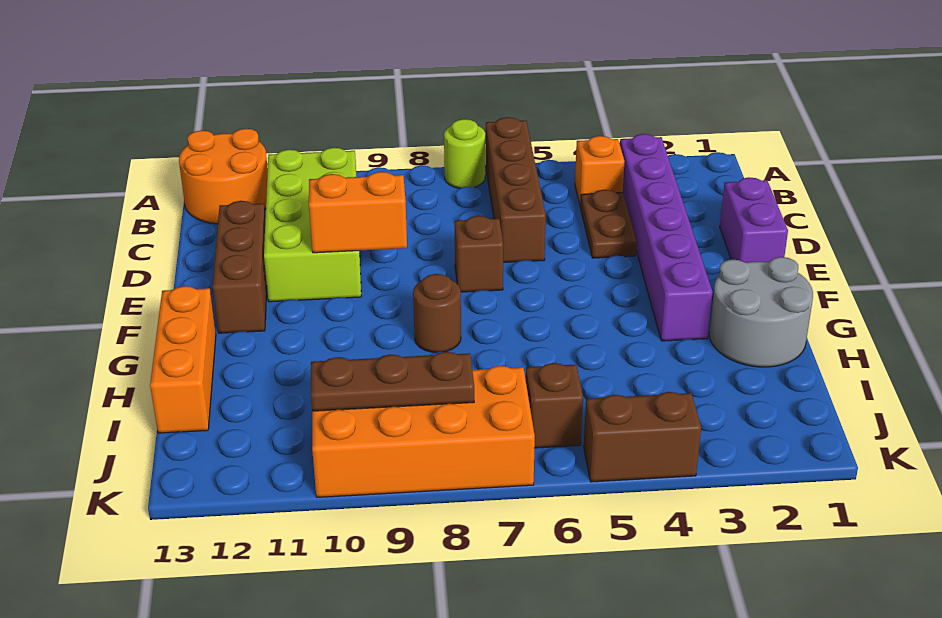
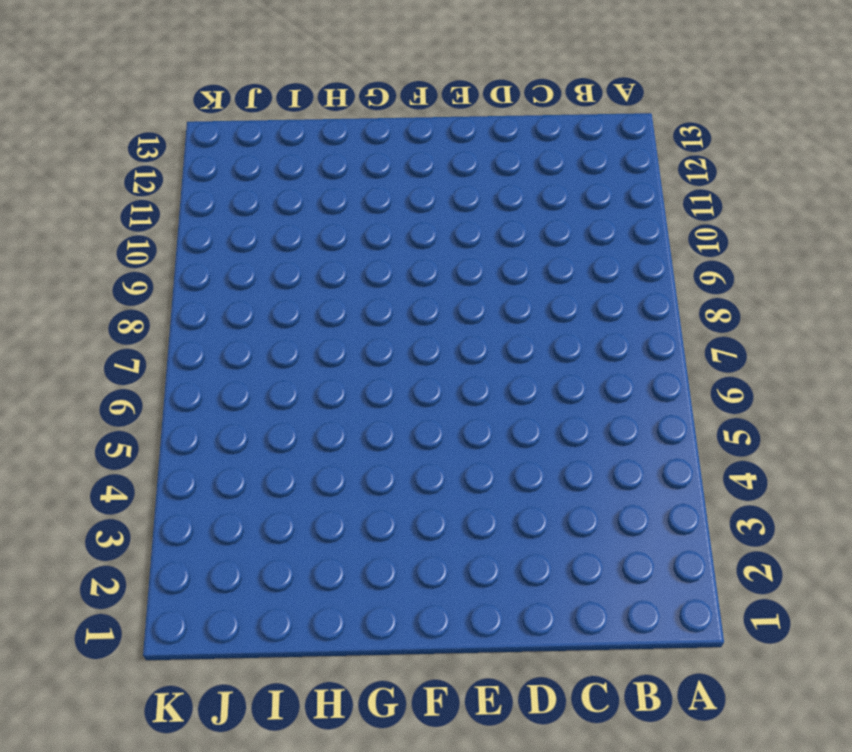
none -> brown 1x4 brick [485,117,546,262]
none -> lime 1x1 round brick [444,119,485,188]
none -> orange 2x2 round brick [179,129,268,224]

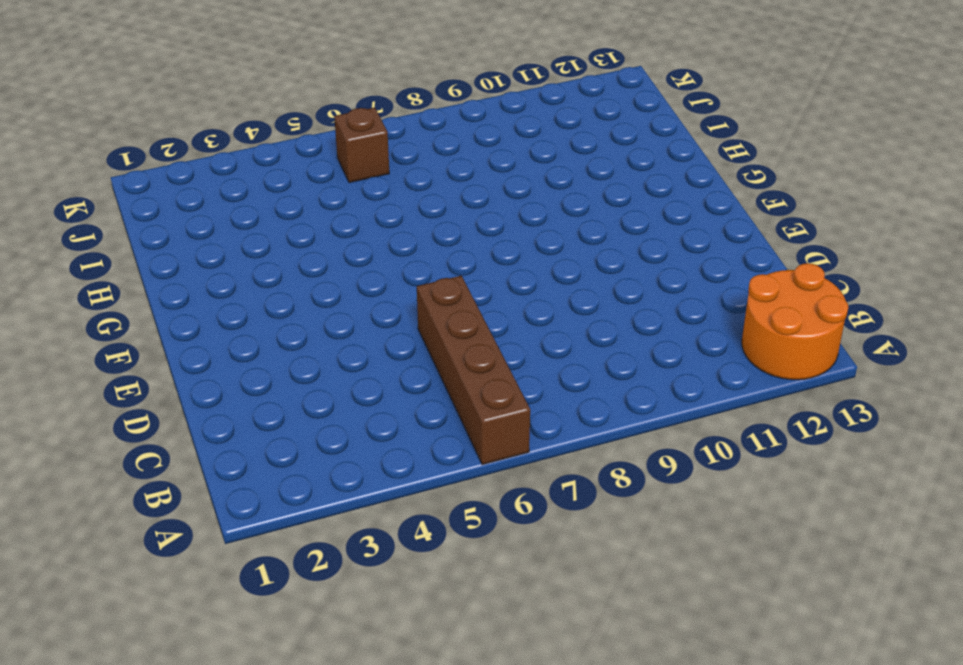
none -> lime 1x1 round brick [444,119,485,188]
none -> purple 1x6 brick [620,134,713,341]
none -> orange 1x1 brick [575,136,625,207]

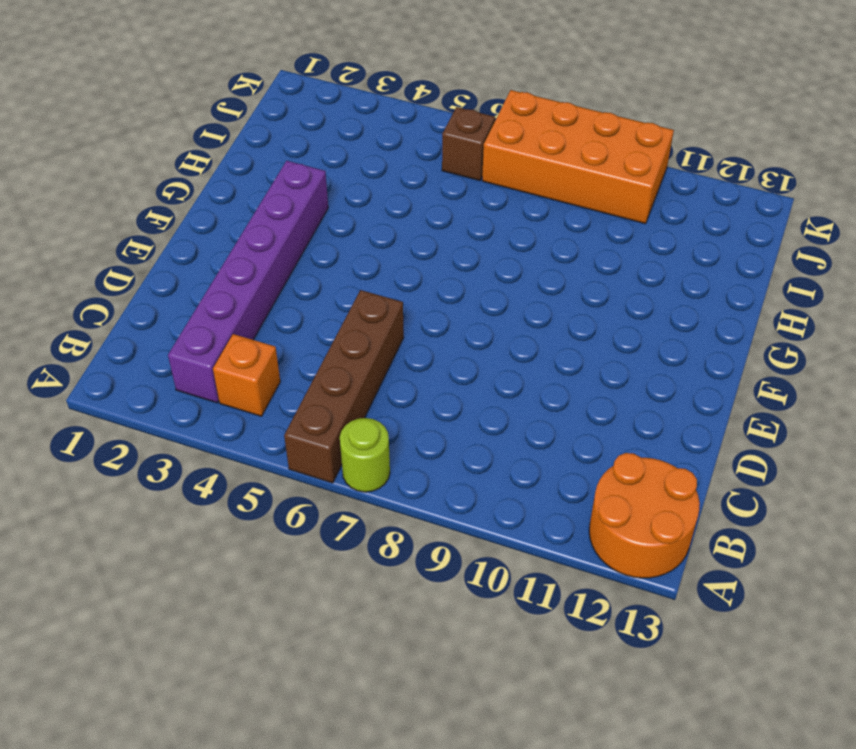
none -> lime 2x4 brick [264,148,361,302]
none -> brown 1x2 plate [581,190,637,258]
none -> purple 1x2 brick [720,177,788,262]

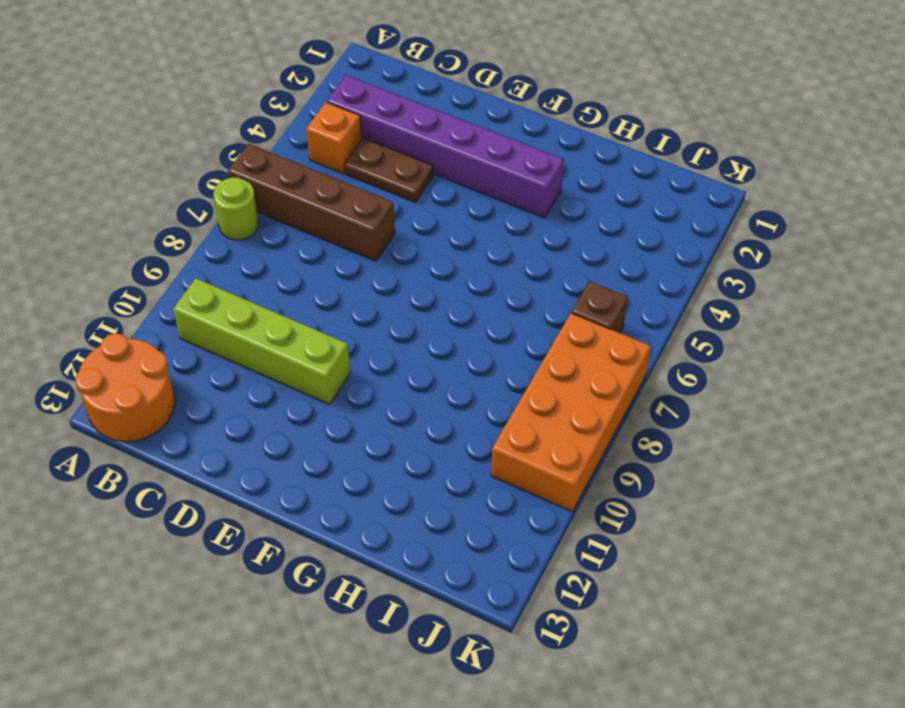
lime 1x4 brick [173,279,350,404] -> lime 2x4 brick [264,148,361,302]
none -> purple 1x2 brick [720,177,788,262]
none -> brown 1x3 brick [213,201,267,333]
none -> brown 1x1 brick [455,216,503,292]

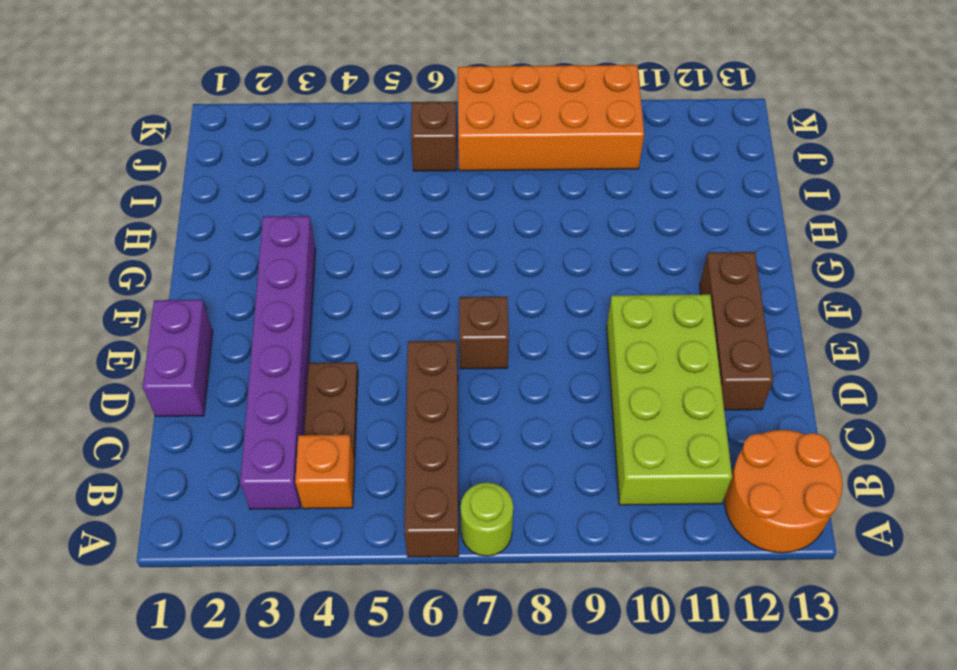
none -> grey 2x2 round brick [709,257,813,367]
none -> brown 1x1 round brick [413,274,461,352]
none -> orange 1x3 brick [150,286,216,433]

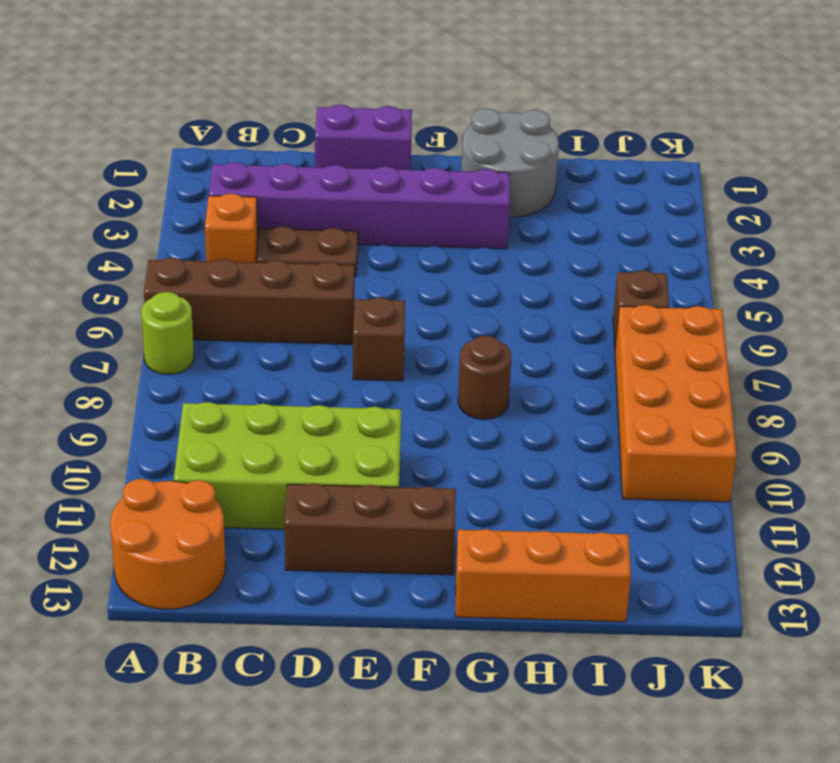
none -> brown 1x2 brick [584,392,701,482]
none -> orange 1x2 brick [309,172,407,253]
none -> brown 1x3 plate [311,352,474,411]

